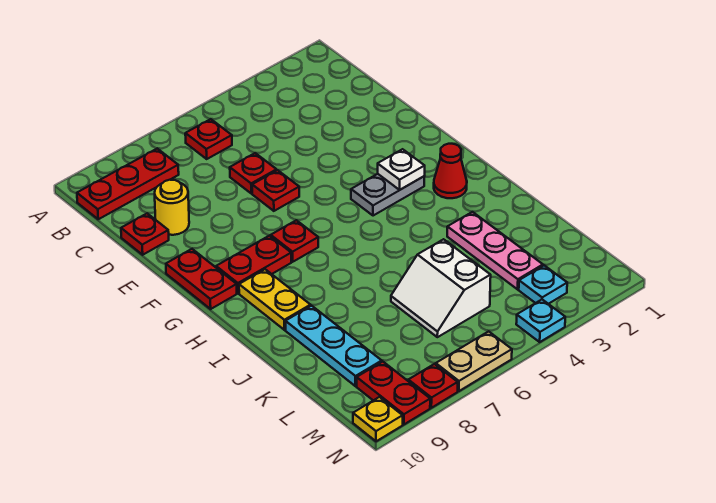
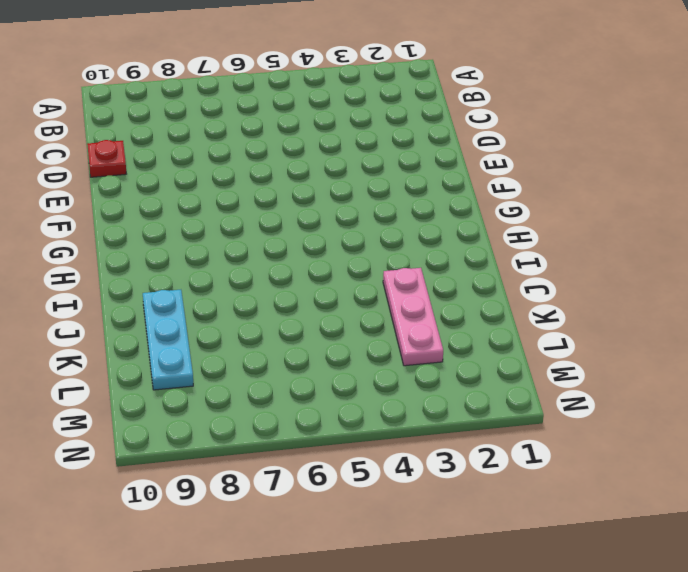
none -> red 1x1 plate [185,119,232,159]
none -> red 1x3 plate [77,149,179,219]
none -> red 1x1 plate [230,153,277,194]

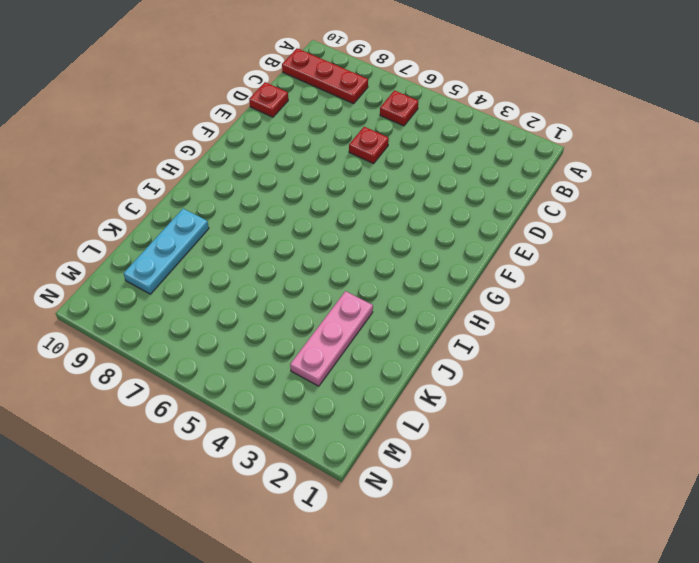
none -> yellow 1x1 round brick [155,180,189,235]
none -> red 1x1 plate [252,170,299,211]
none -> red 1x2 plate [166,249,237,309]

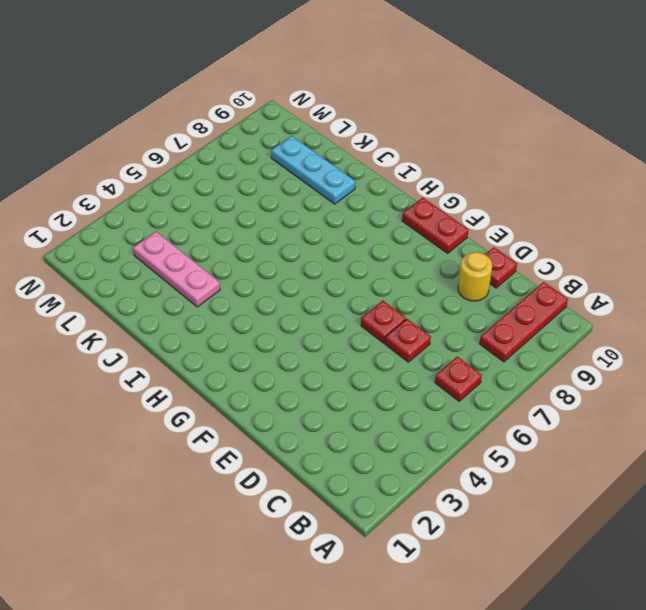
none -> grey 1x2 plate [351,174,425,216]
none -> red 1x1 plate [271,220,318,262]
none -> red 1x2 plate [216,236,291,293]

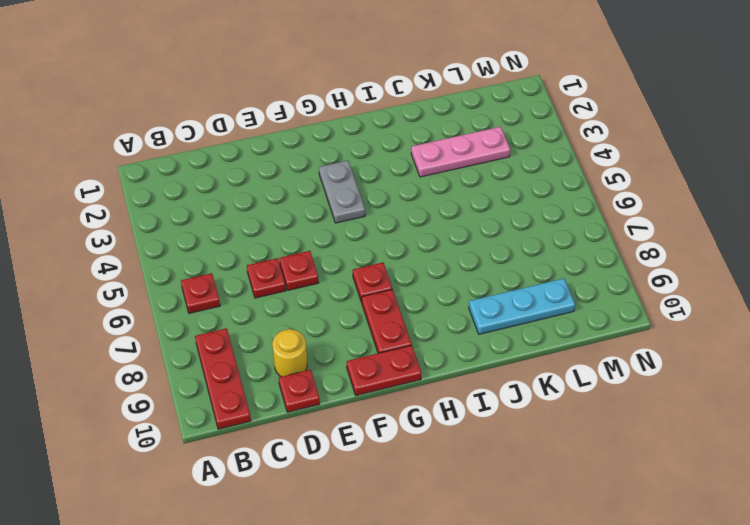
none -> red 1x1 cone [434,144,467,198]
none -> yellow 1x2 plate [239,269,311,330]
none -> white 2x2 slope [391,239,491,337]

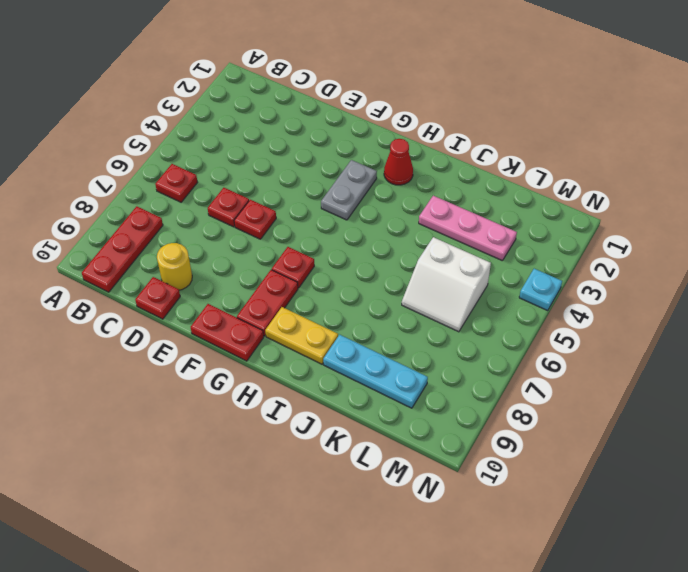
none -> cyan 1x1 plate [519,265,567,304]
none -> red 1x2 plate [357,362,430,424]
none -> tan 1x2 plate [436,331,512,391]

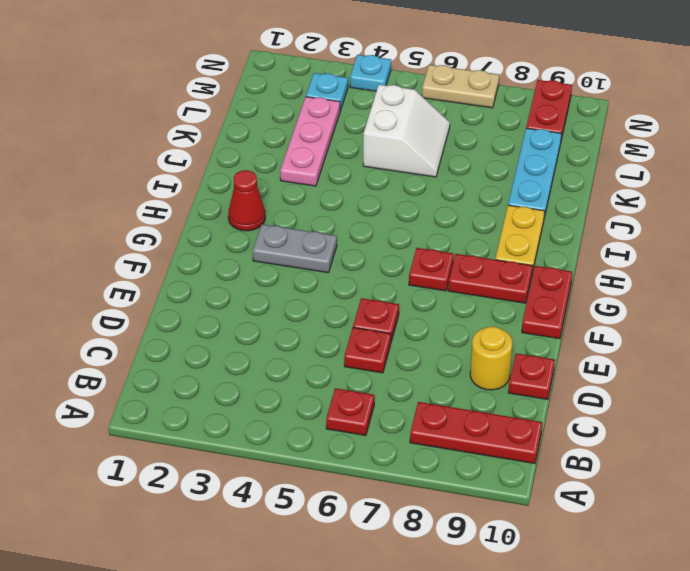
none -> red 1x1 plate [408,364,458,408]
none -> yellow 1x1 plate [353,397,403,441]
none -> white 1x1 plate [378,149,425,190]

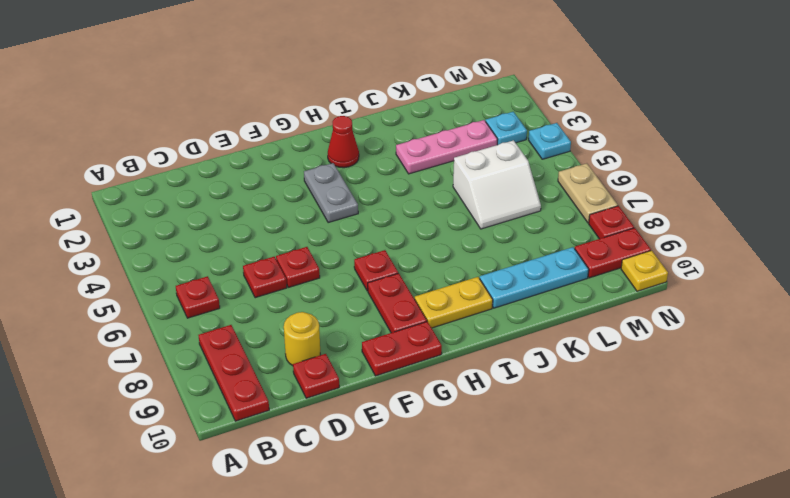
none -> white 1x1 plate [378,149,425,190]

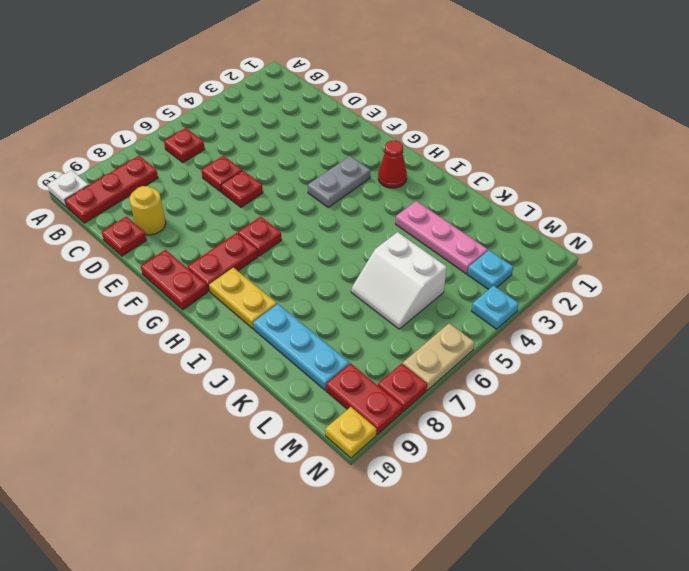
white 1x1 plate [47,170,89,207] -> white 1x1 plate moved to [378,149,425,190]

